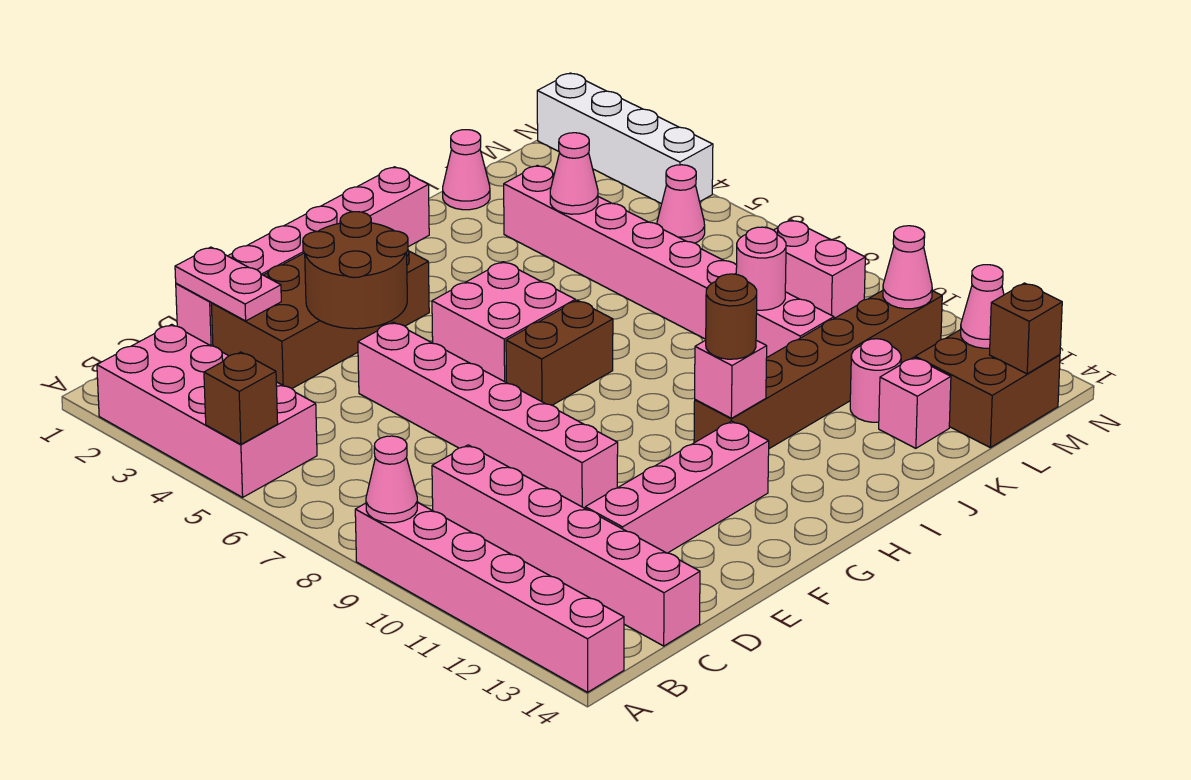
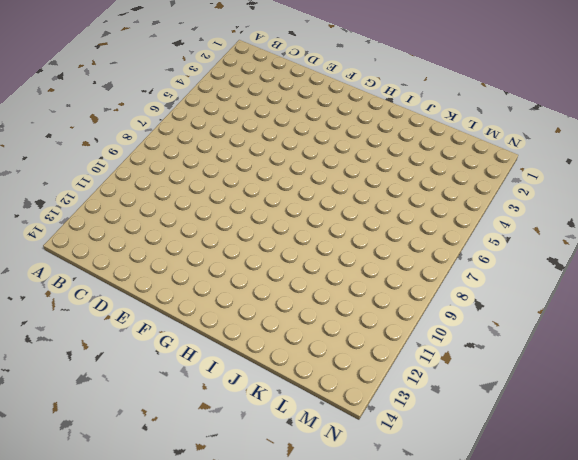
none -> pink 2x4 brick [97,324,317,497]
none -> pink 1x6 brick [355,502,624,692]
none -> pink 1x6 brick [432,445,700,646]

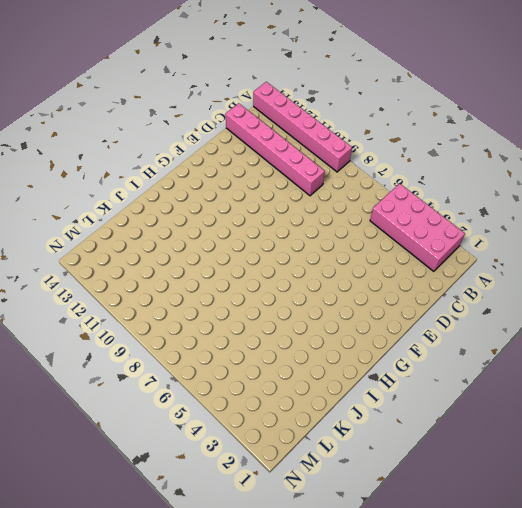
none -> pink 1x6 brick [176,167,429,346]
none -> brown 2x4 brick [211,251,429,388]
none -> pink 1x4 brick [585,421,769,553]

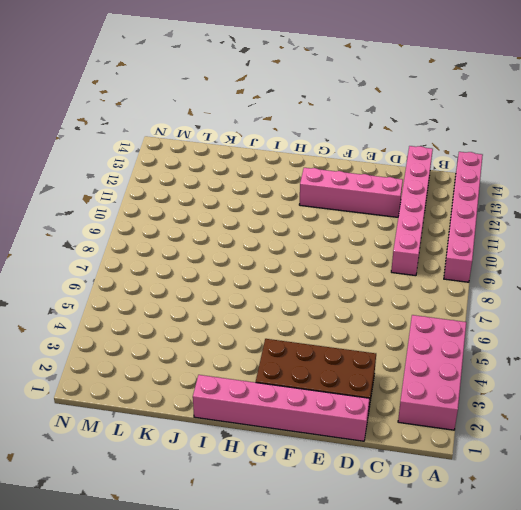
none -> pink 1x6 brick [358,322,618,508]
none -> pink 2x2 brick [432,262,575,382]
none -> brown 1x2 brick [506,300,613,405]

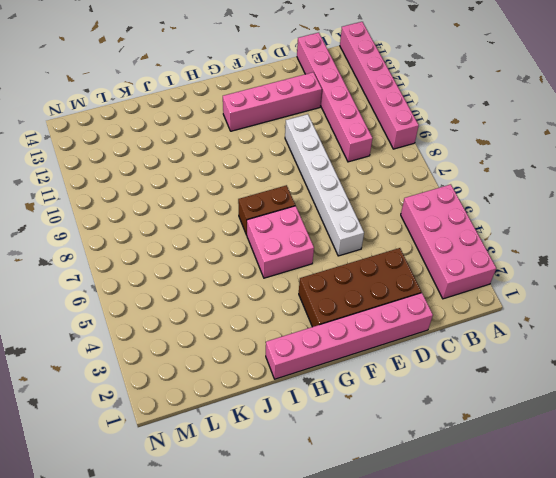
white 1x6 brick [285,114,364,256] -> pink 1x6 brick [358,322,618,508]
none -> brown 1x6 brick [694,291,942,449]
none -> pink 1x1 cone [443,130,490,210]
none -> pink 1x8 brick [504,165,834,357]

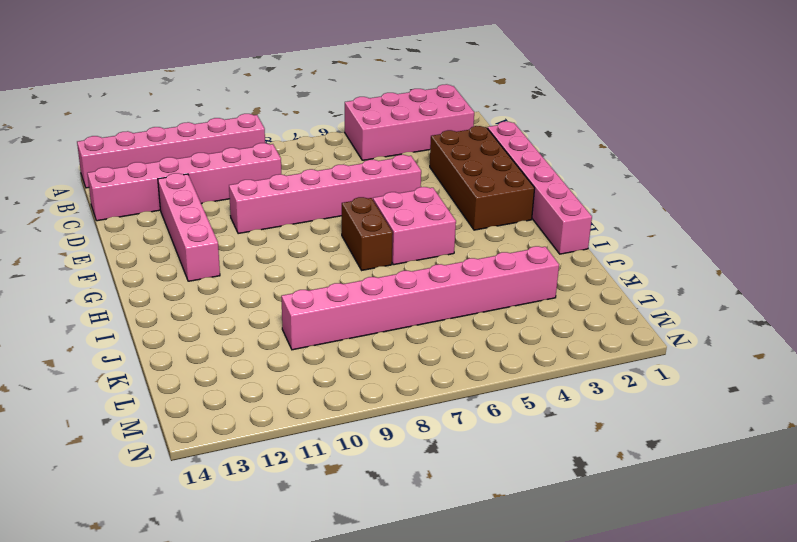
none -> brown 1x6 brick [694,291,942,449]
none -> pink 1x1 cone [443,130,490,210]
none -> pink 1x1 round brick [850,339,901,422]

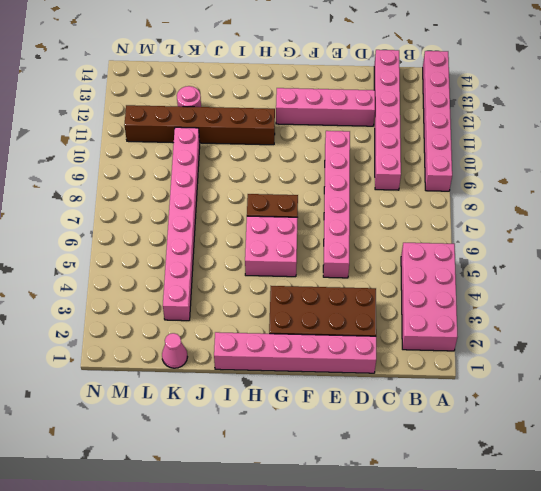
none -> pink 1x1 brick [879,357,951,448]
none -> brown 2x2 brick [915,330,1060,448]
none -> pink 1x1 cone [657,165,705,243]

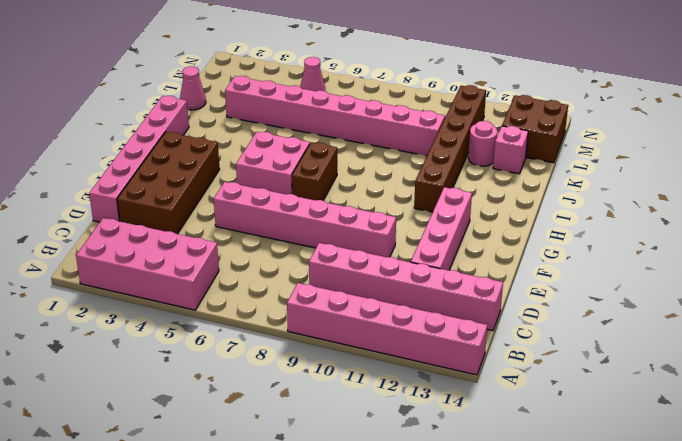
none -> pink 1x2 brick [774,220,865,318]
none -> white 1x4 brick [537,73,713,204]
none -> brown 1x1 brick [204,352,278,444]

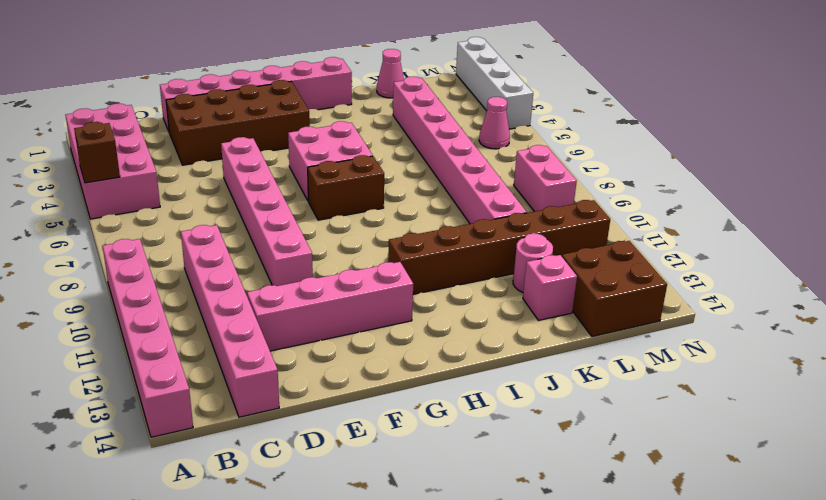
none -> pink 1x1 cone [366,436,417,523]
none -> pink 1x2 plate [175,247,281,321]
none -> brown 2x2 round brick [303,212,408,329]

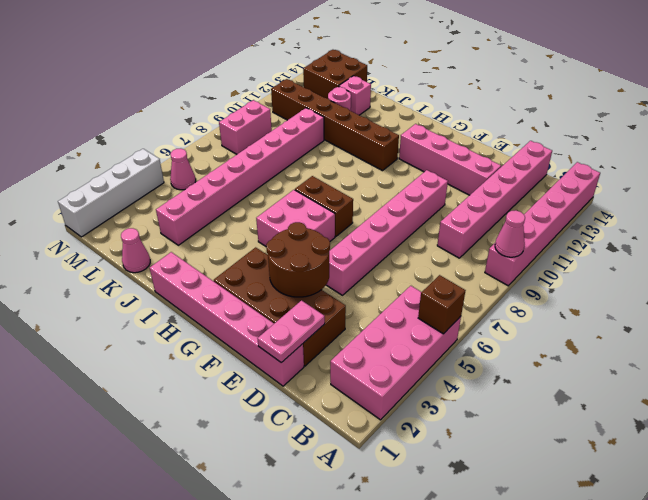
none -> pink 1x1 brick [695,340,767,418]
none -> pink 1x1 cone [550,133,598,214]
none -> pink 1x1 round brick [736,227,786,310]

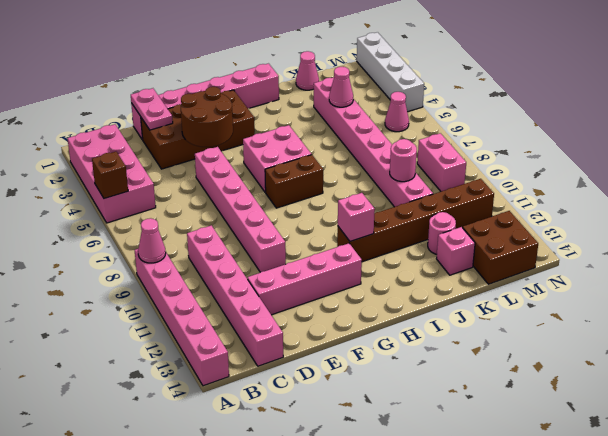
none -> pink 1x1 cone [883,226,932,309]
none -> pink 1x1 cone [961,265,1004,348]
none -> brown 1x1 brick [989,283,1062,374]

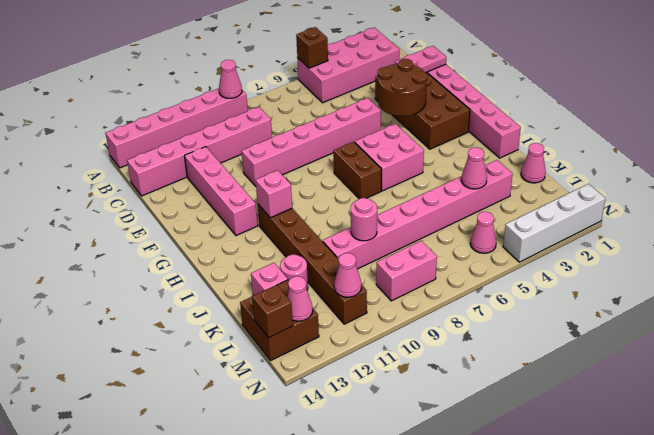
none -> brown 1x1 round brick [706,274,757,359]

